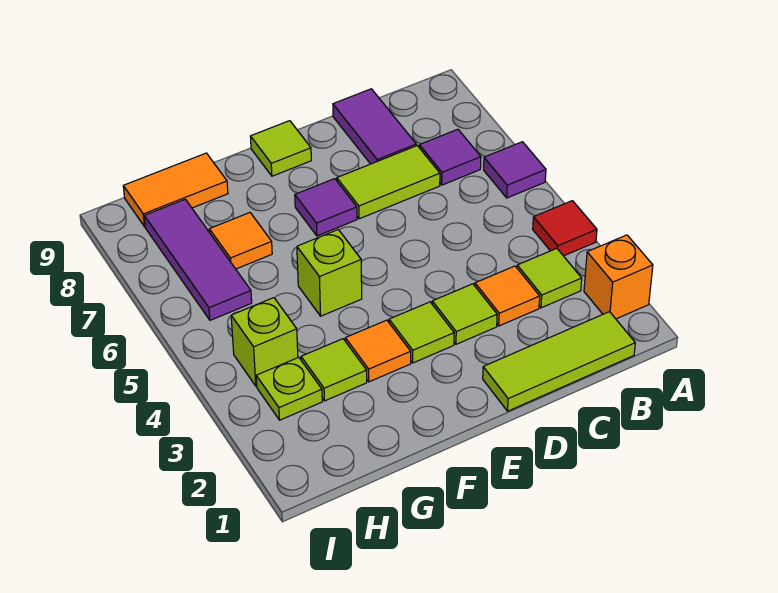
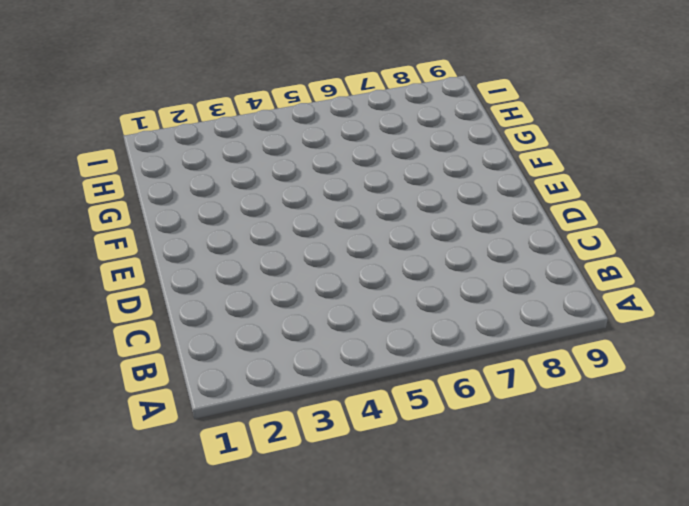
none -> orange 1x1 brick [584,235,653,319]
none -> red 1x1 tile [533,201,597,256]
none -> purple 1x1 tile [484,142,546,198]

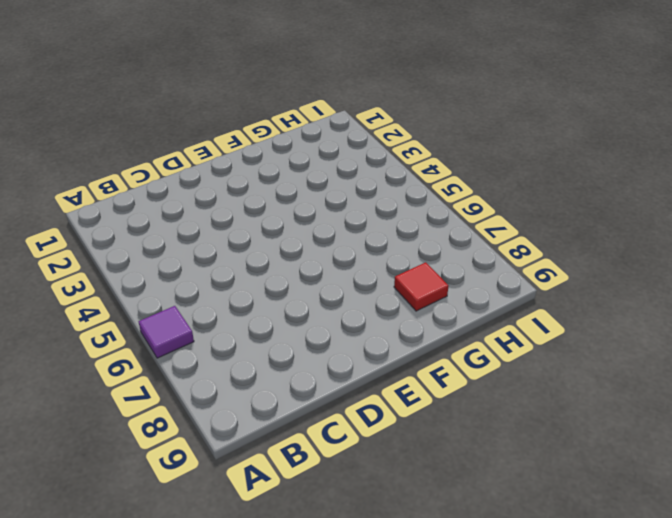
red 1x1 tile [394,262,448,311] -> red 1x1 tile moved to [533,201,597,256]
none -> orange 1x1 brick [584,235,653,319]
none -> lime 1x3 tile [483,312,635,411]
none -> lime 1x1 tile [517,248,582,308]

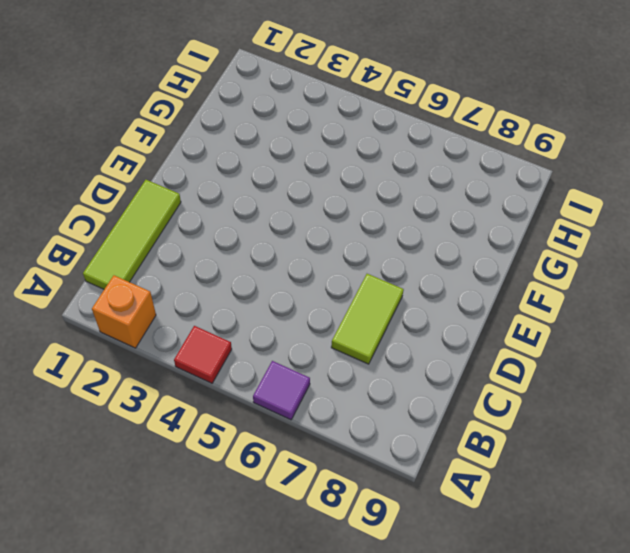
none -> lime 1x1 tile [517,248,582,308]
none -> purple 1x1 tile [419,129,481,185]
none -> orange 1x1 tile [475,266,540,326]

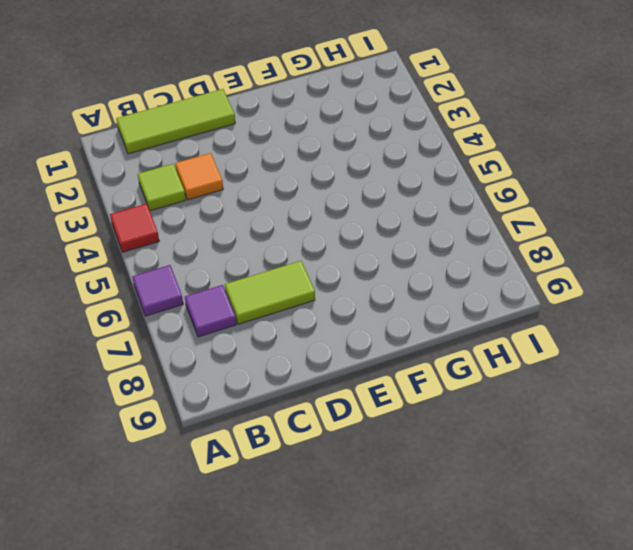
none -> orange 1x1 brick [584,235,653,319]
none -> purple 1x2 tile [333,89,416,164]
none -> lime 1x1 tile [432,284,497,344]

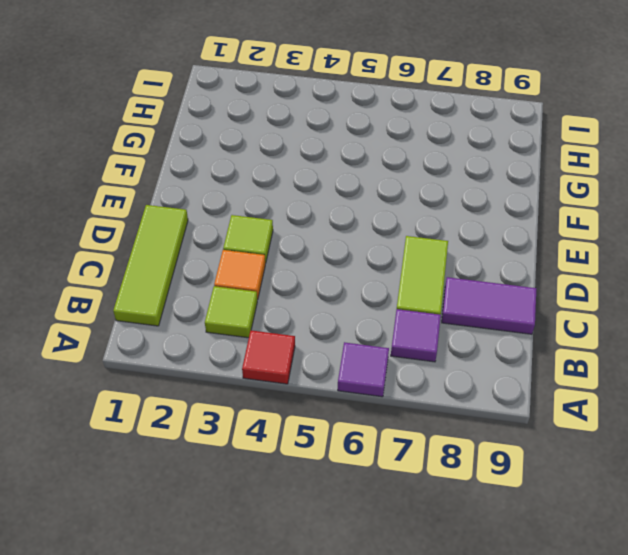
none -> orange 1x1 brick [584,235,653,319]
none -> lime 1x1 tile [389,302,454,363]
none -> purple 1x1 tile [295,179,357,236]

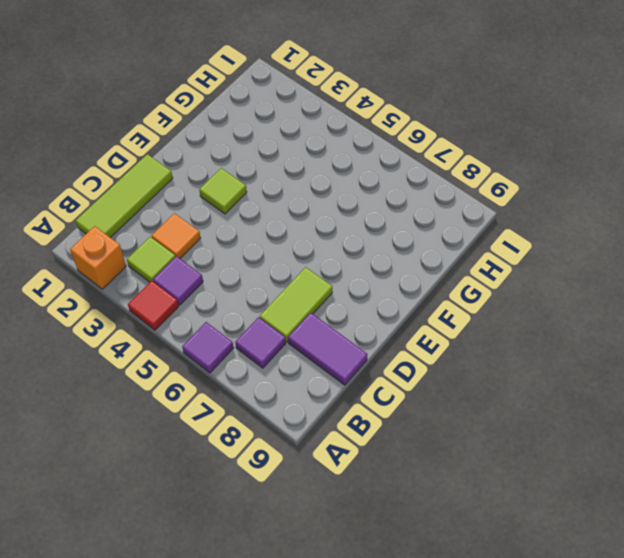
purple 1x1 tile [153,256,203,305] -> purple 1x1 tile moved to [295,179,357,236]
none -> lime 1x1 tile [432,284,497,344]
none -> lime 1x1 tile [250,121,311,176]
none -> orange 1x1 tile [345,320,411,382]

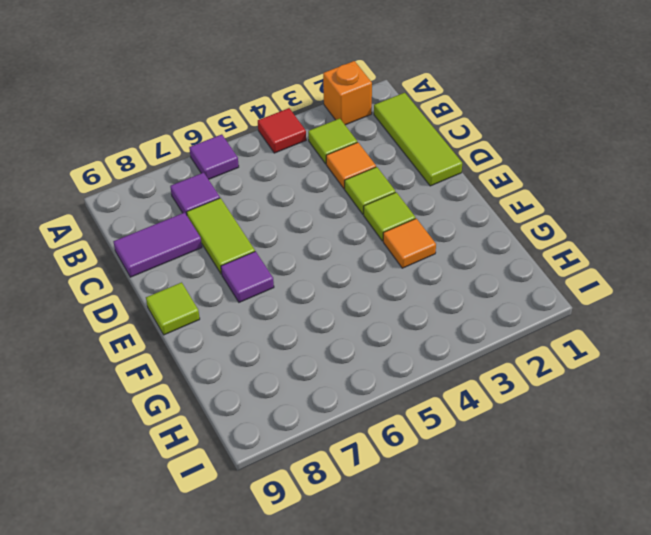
none -> lime 1x1 brick [297,230,362,316]
none -> lime 1x1 tile [301,339,367,401]
none -> orange 1x1 tile [209,213,272,269]

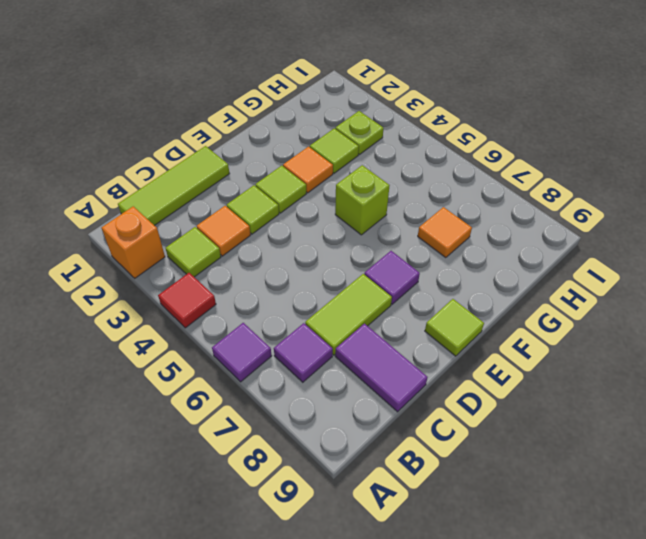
none -> orange 1x2 tile [123,153,228,227]
none -> lime 1x1 brick [231,298,298,386]
none -> purple 1x3 tile [144,199,252,320]

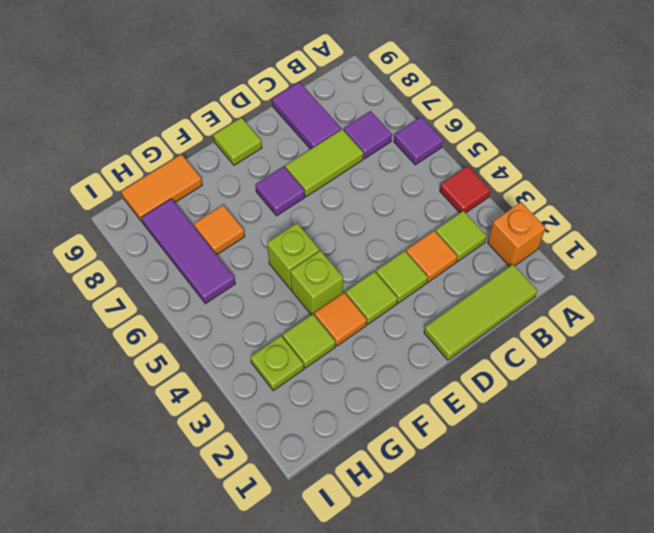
lime 1x1 brick [290,251,343,315] -> lime 1x1 brick moved to [231,298,298,386]

